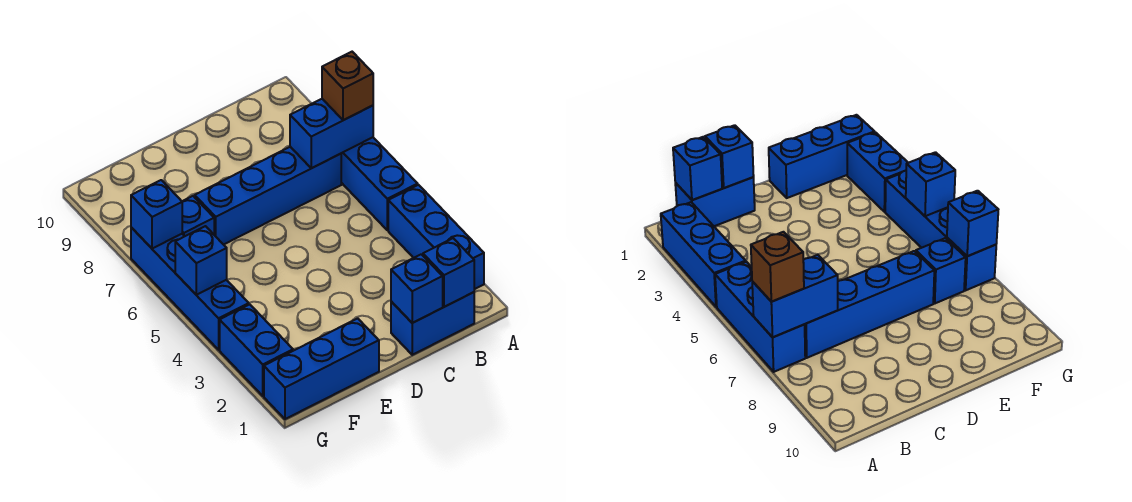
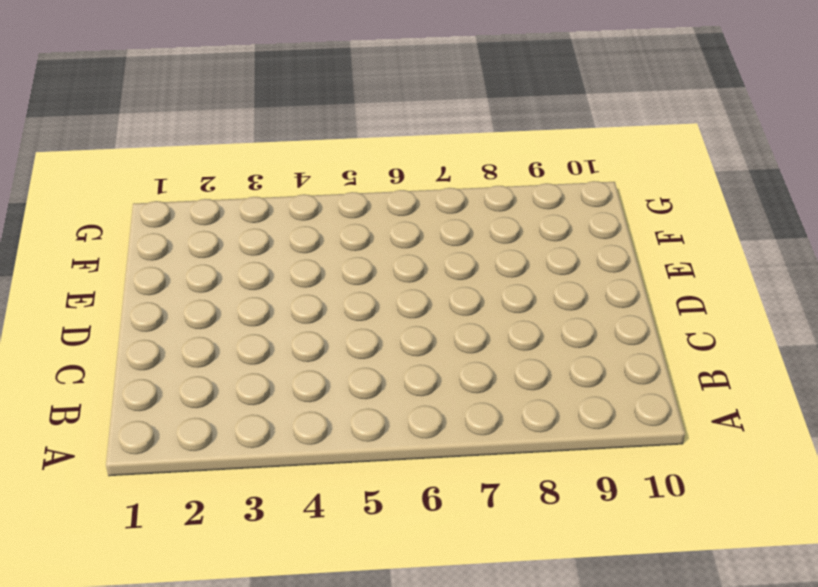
none -> blue 1x3 brick [388,185,484,289]
none -> blue 1x3 brick [341,137,418,230]
none -> blue 1x2 brick [391,292,474,355]

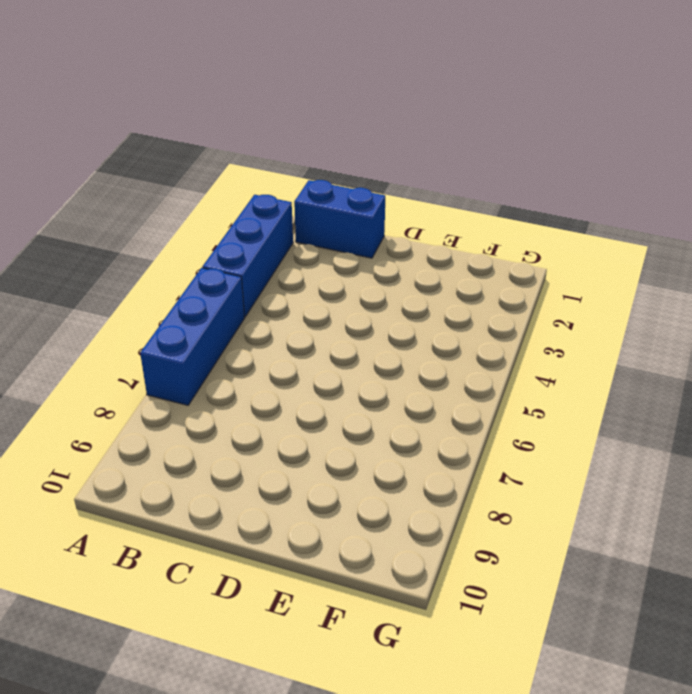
none -> blue 1x4 brick [195,147,341,245]
none -> blue 1x3 brick [264,318,379,419]
none -> blue 1x1 brick [182,196,214,236]

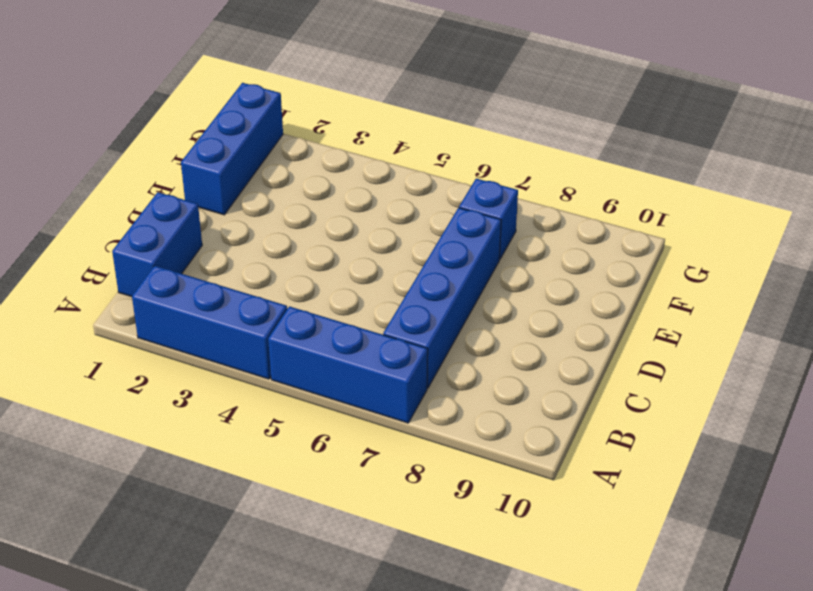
none -> blue 1x2 brick [220,304,293,396]
none -> blue 1x4 brick [131,227,249,350]
none -> blue 1x2 brick [290,99,373,168]

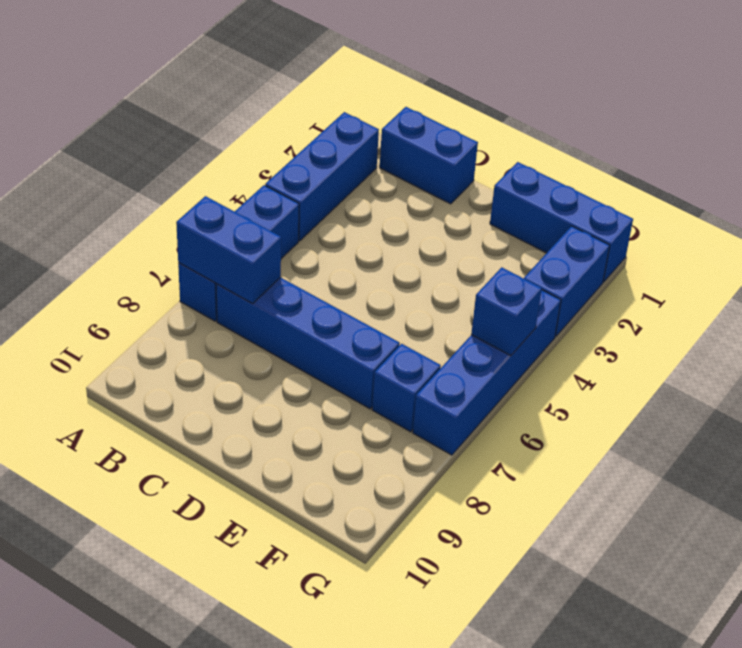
none -> blue 1x1 brick [423,238,474,307]
none -> blue 1x1 brick [391,254,443,323]
none -> blue 1x1 brick [131,180,182,249]

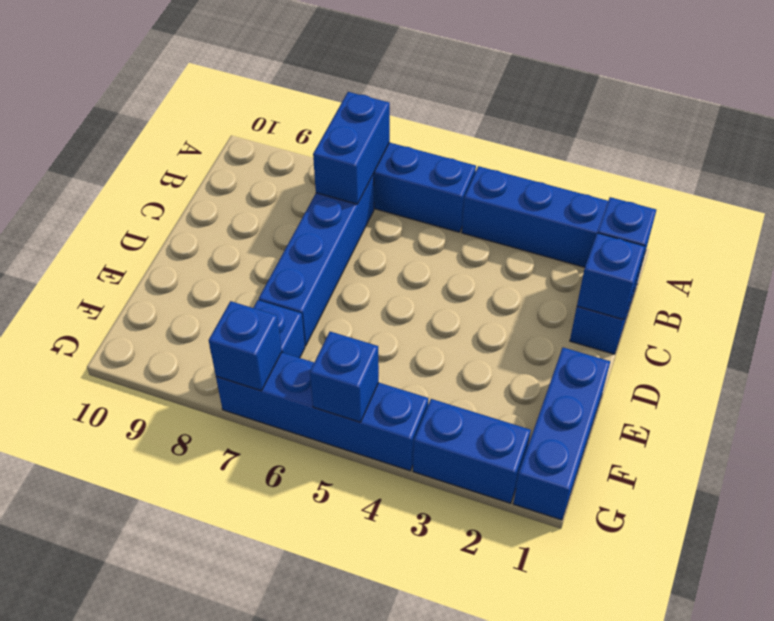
none -> brown 1x1 brick [322,52,373,120]

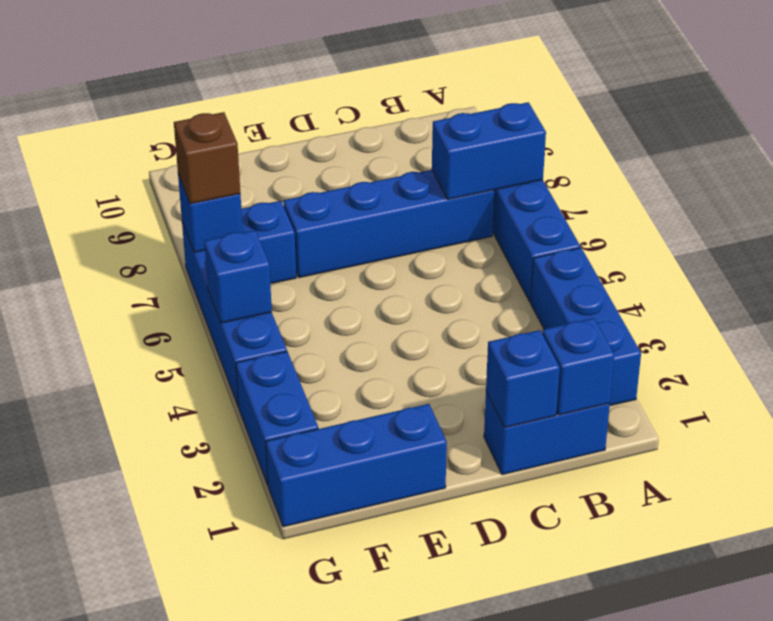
brown 1x1 brick [174,112,240,204] -> brown 1x1 brick moved to [322,52,373,120]

